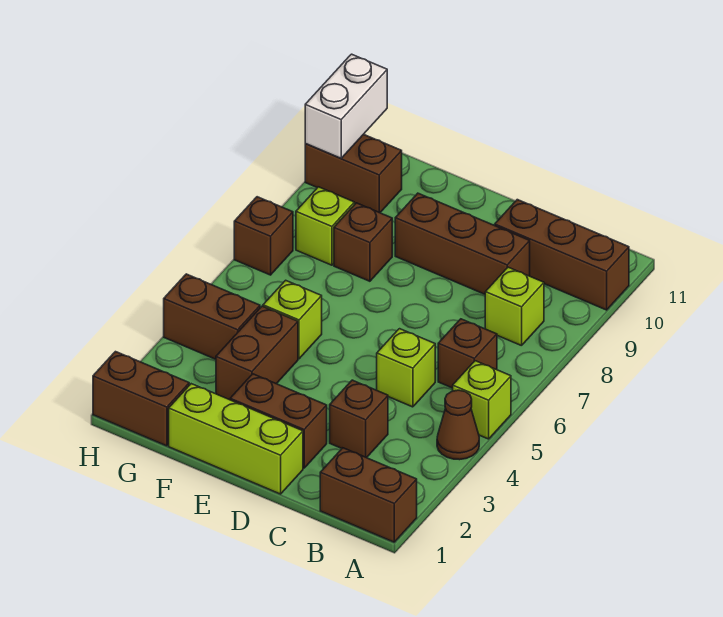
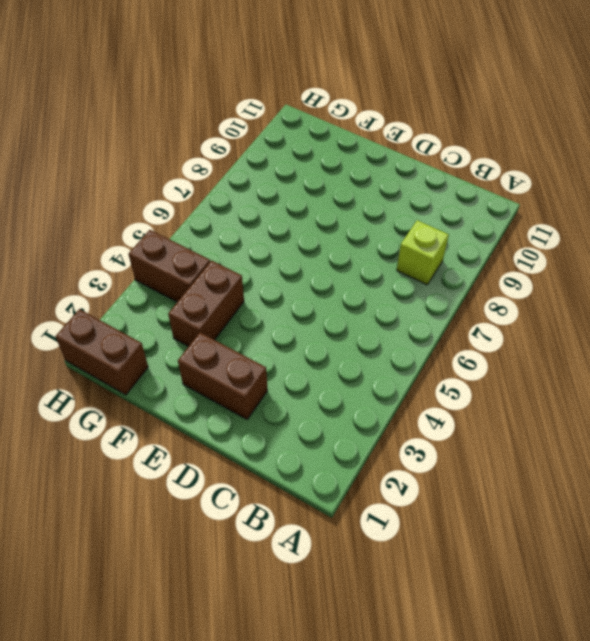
none -> brown 1x2 brick [320,448,417,542]
none -> brown 1x1 cone [437,390,479,460]
none -> lime 1x1 brick [453,361,511,439]

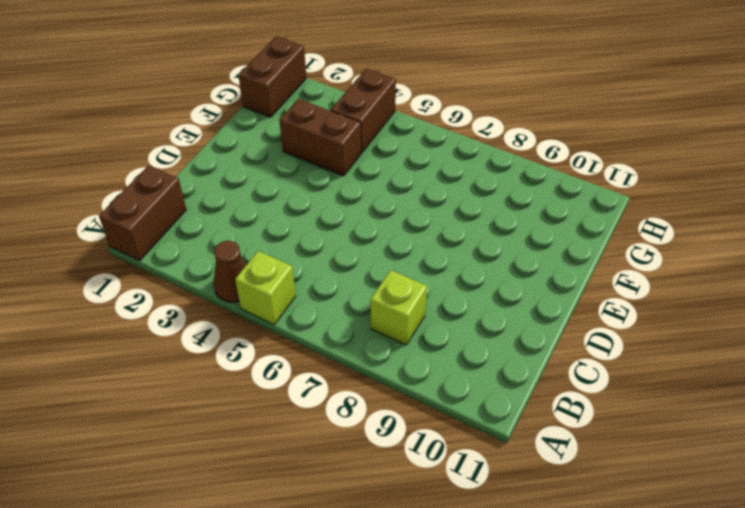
none -> brown 1x3 brick [495,200,629,310]
none -> brown 1x1 brick [438,319,497,388]
none -> brown 1x1 brick [330,380,388,458]

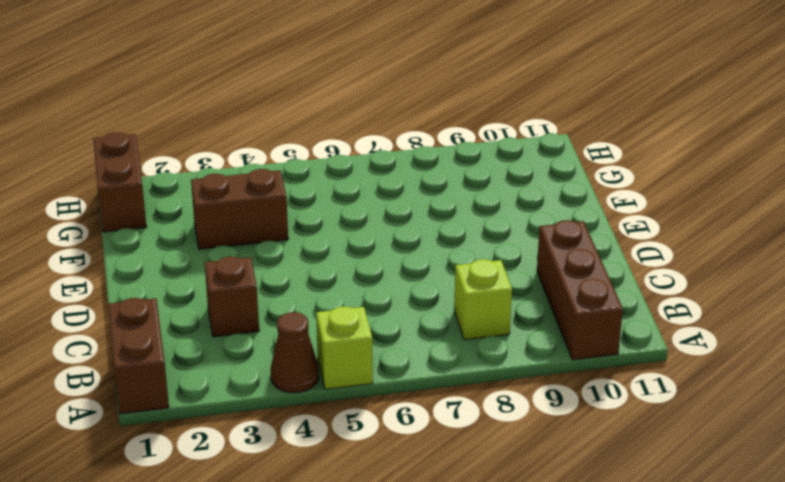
none -> brown 1x1 brick [438,319,497,388]
none -> lime 1x1 brick [377,329,435,407]
none -> brown 1x3 brick [395,193,530,294]

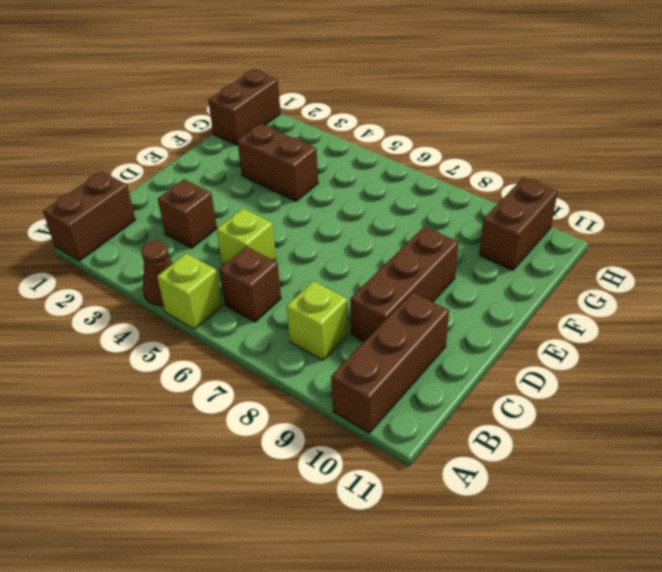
none -> lime 1x3 brick [169,384,303,494]
none -> brown 1x2 brick [230,374,327,468]
none -> lime 1x1 brick [263,280,322,359]

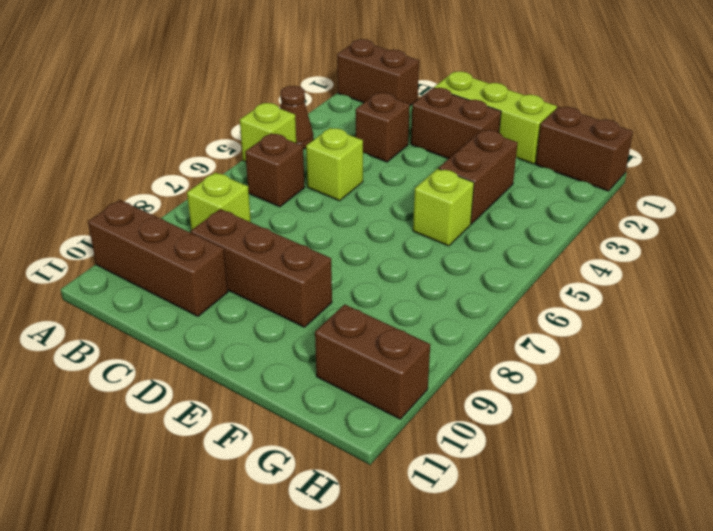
none -> brown 1x1 brick [334,203,392,281]
none -> brown 1x2 brick [164,274,260,359]
none -> lime 1x1 brick [296,187,354,265]

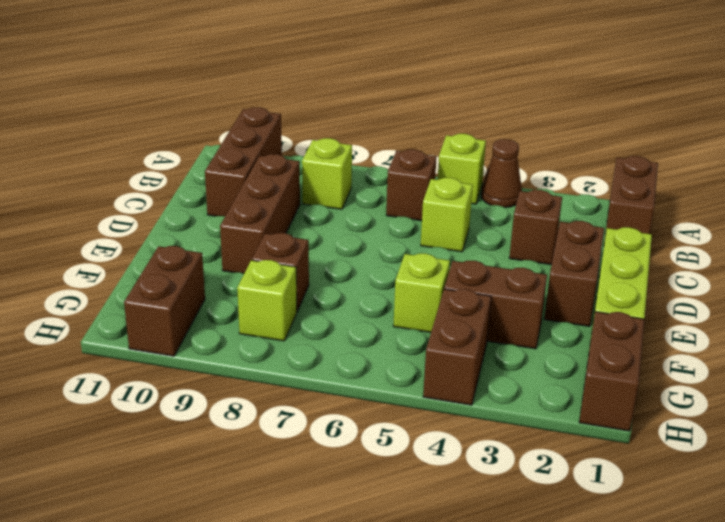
none -> brown 1x1 brick [234,197,293,275]
none -> white 1x2 brick [305,54,387,158]

